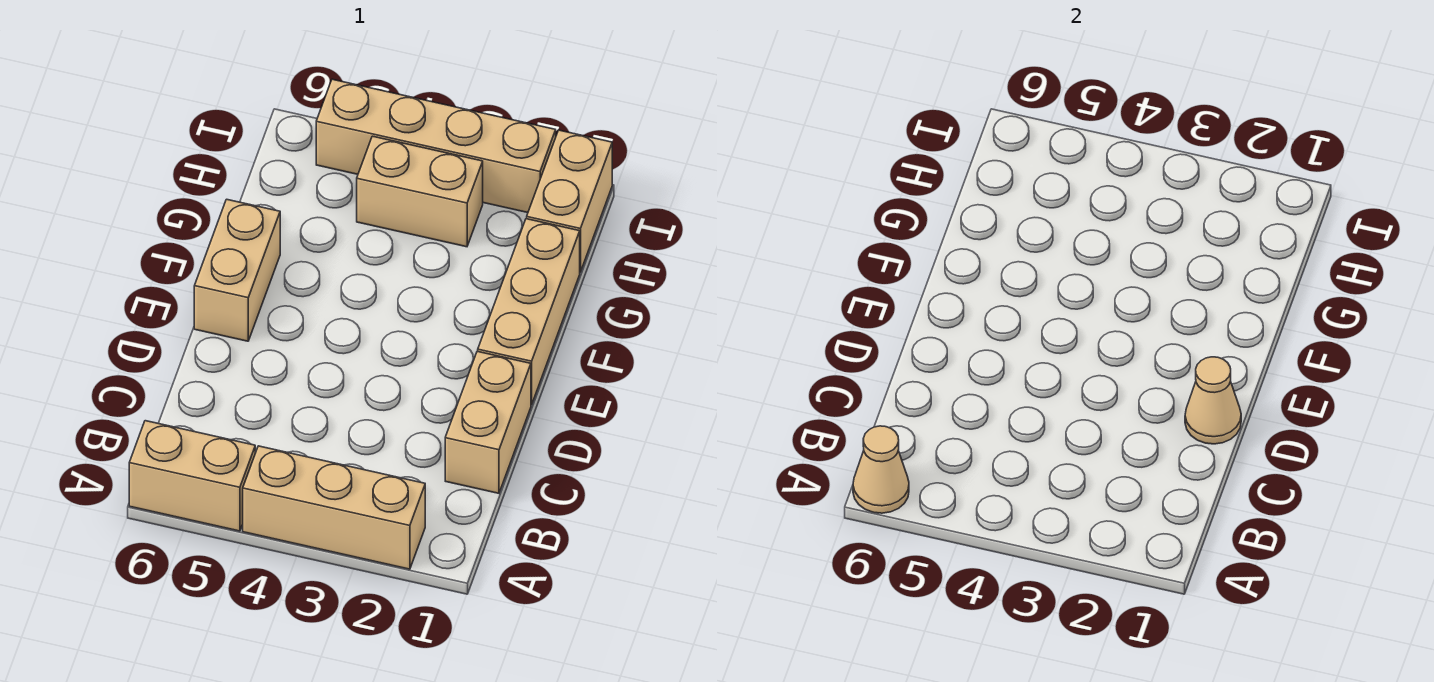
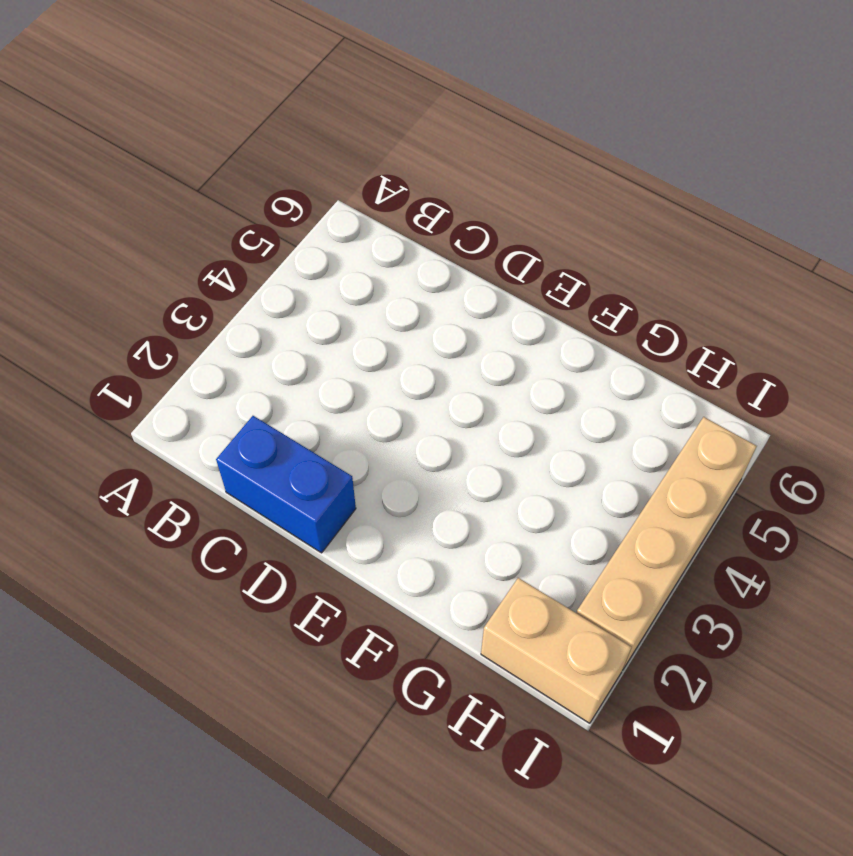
blue 1x2 brick [216,416,356,553] -> tan 1x2 brick [445,351,531,493]
none -> tan 1x3 brick [243,446,425,569]
none -> tan 1x2 brick [129,421,255,531]

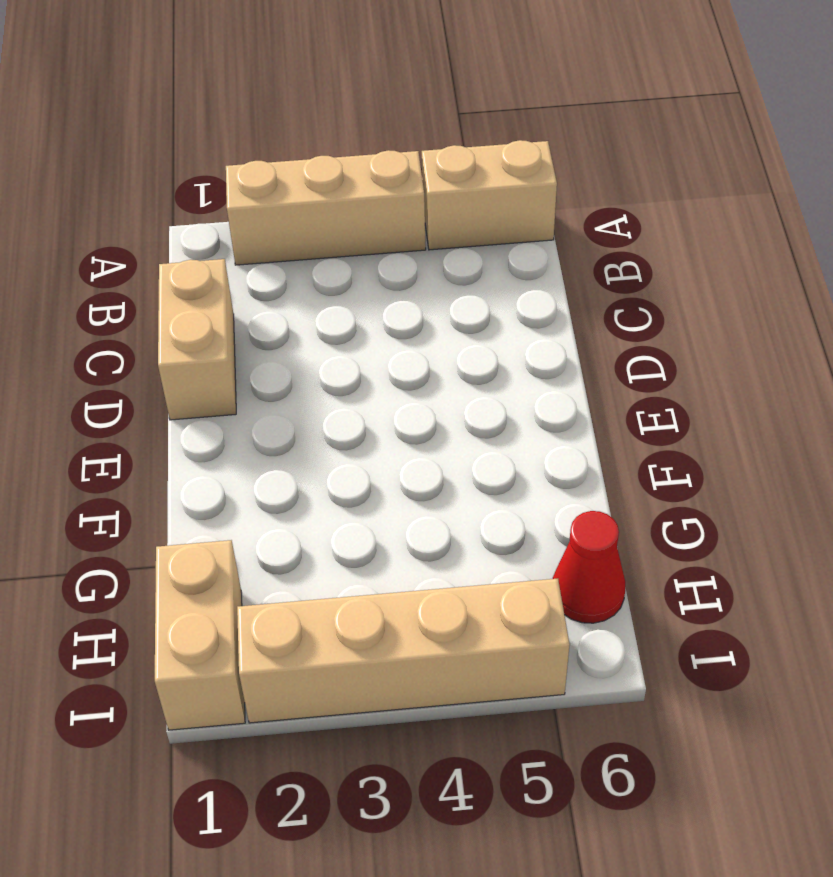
red 1x1 cone [553,511,625,623] -> none
none -> tan 1x3 brick [478,219,580,405]
none -> tan 1x2 brick [194,199,280,341]

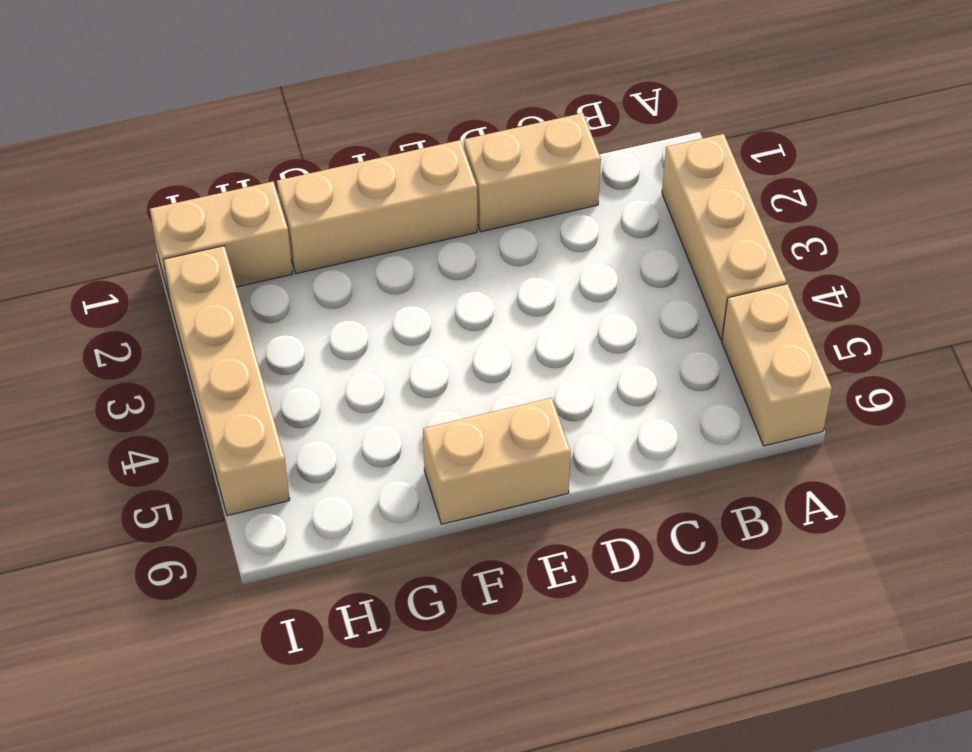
none -> tan 1x2 brick [357,136,483,247]
none -> tan 1x1 cone [853,426,909,513]

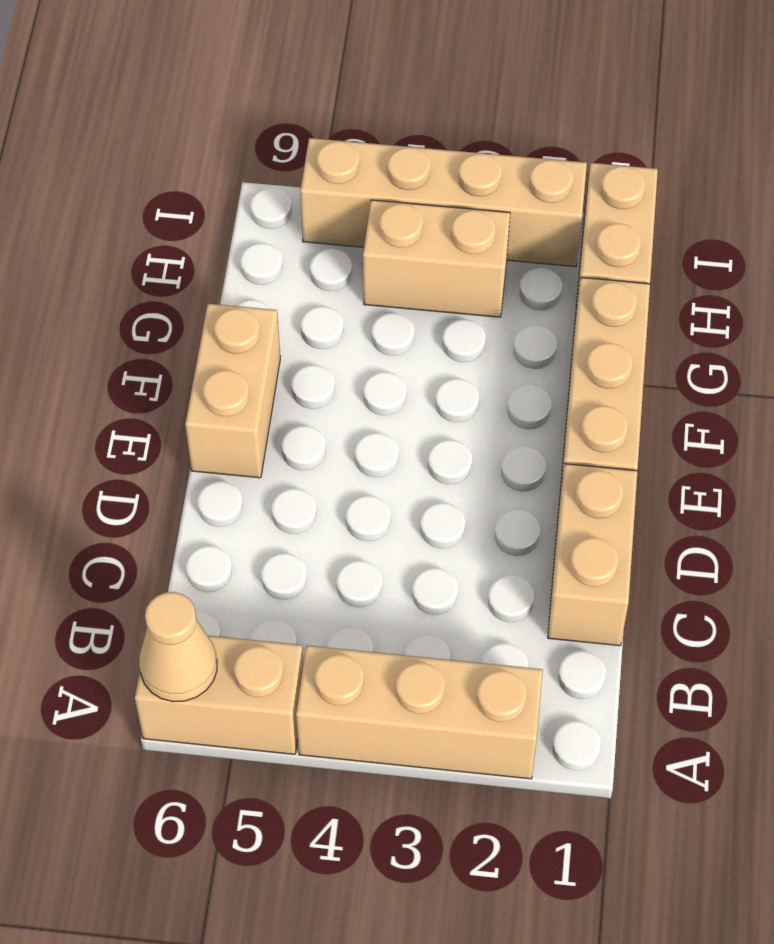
none -> tan 1x1 cone [1185,357,1241,444]

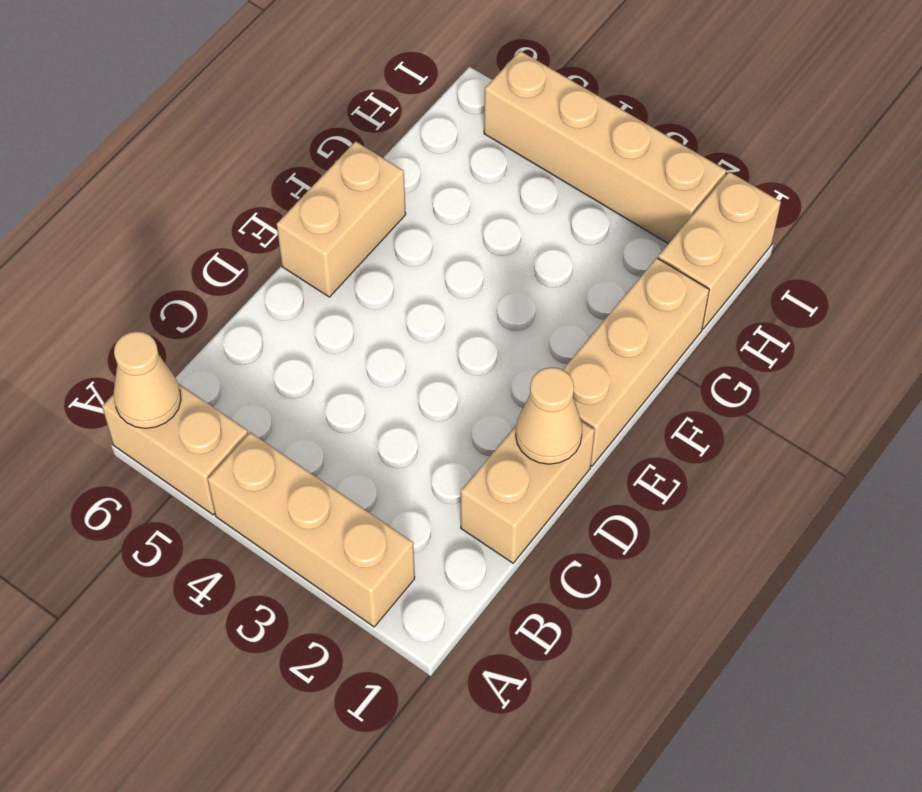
none -> tan 1x2 brick [357,136,483,247]

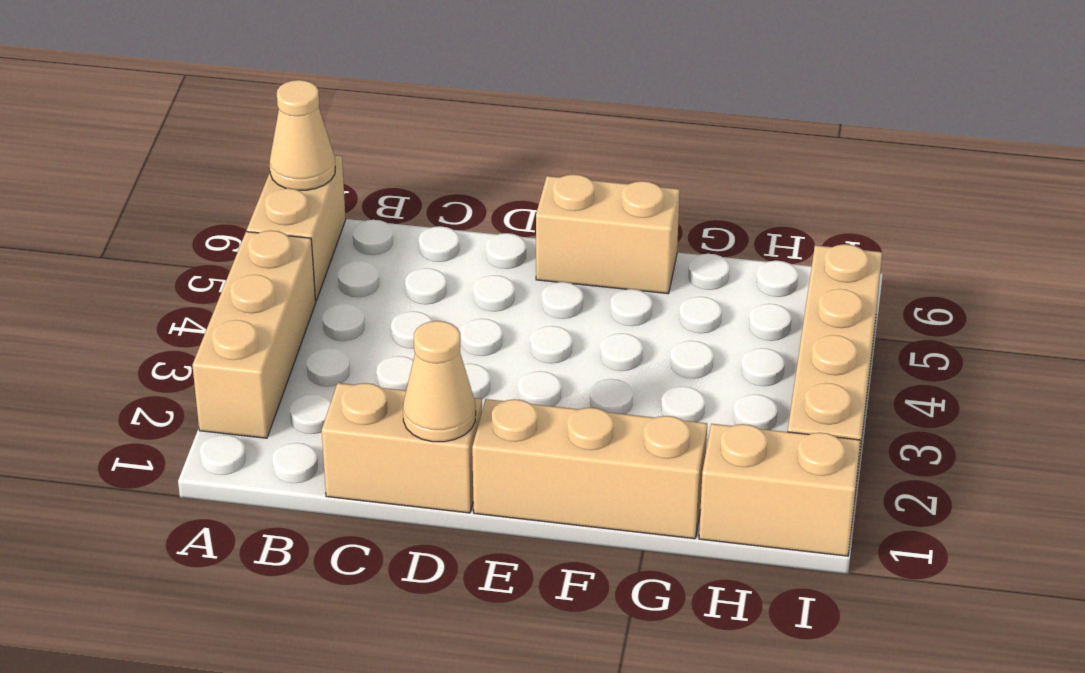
none -> tan 1x2 brick [357,136,483,247]

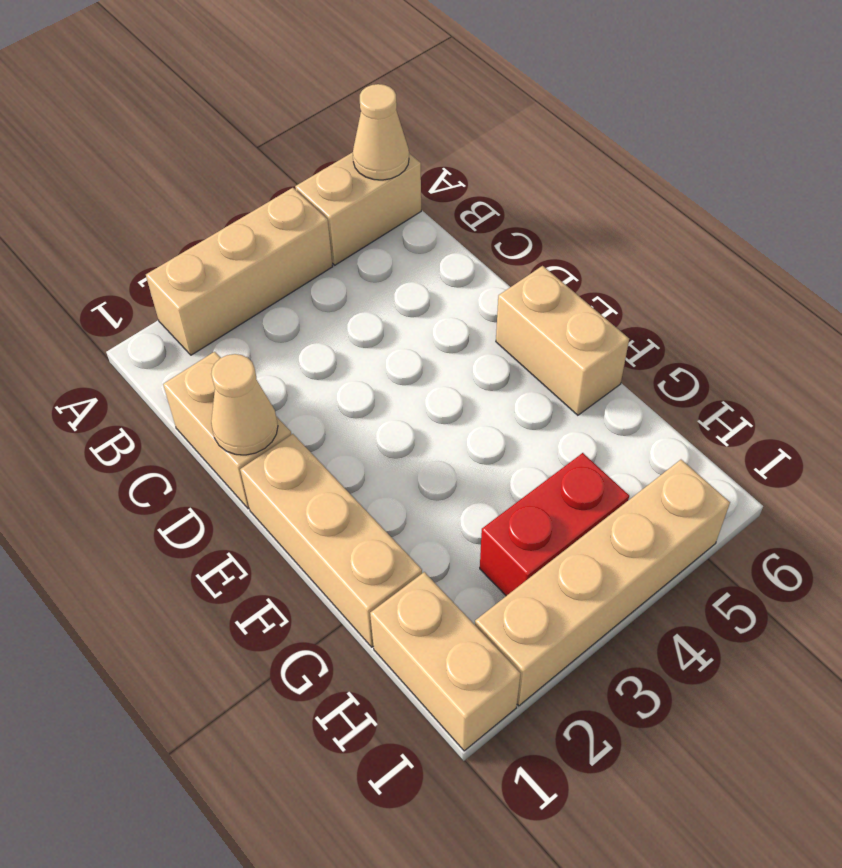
red 1x2 brick [480,453,629,596] -> tan 1x2 brick [357,136,483,247]

